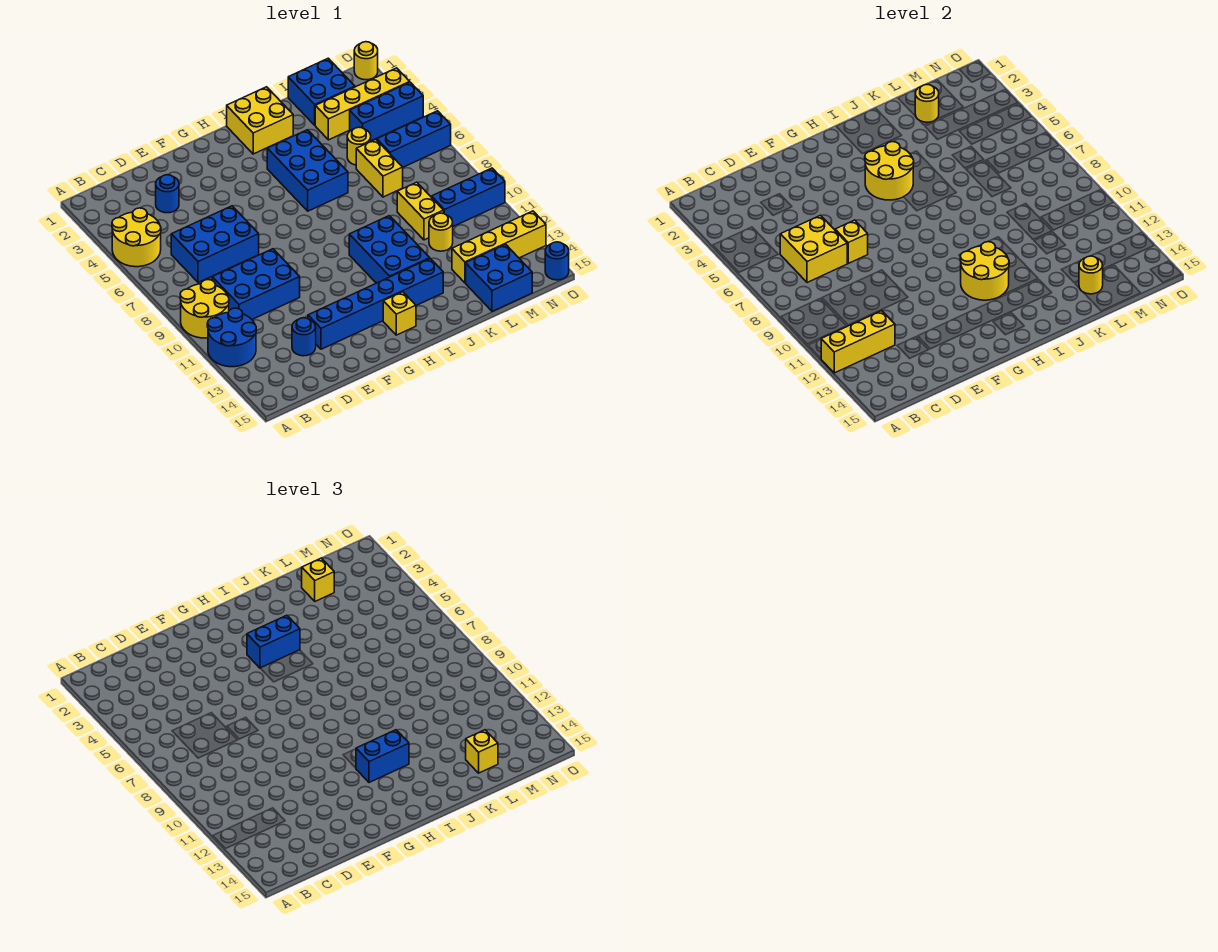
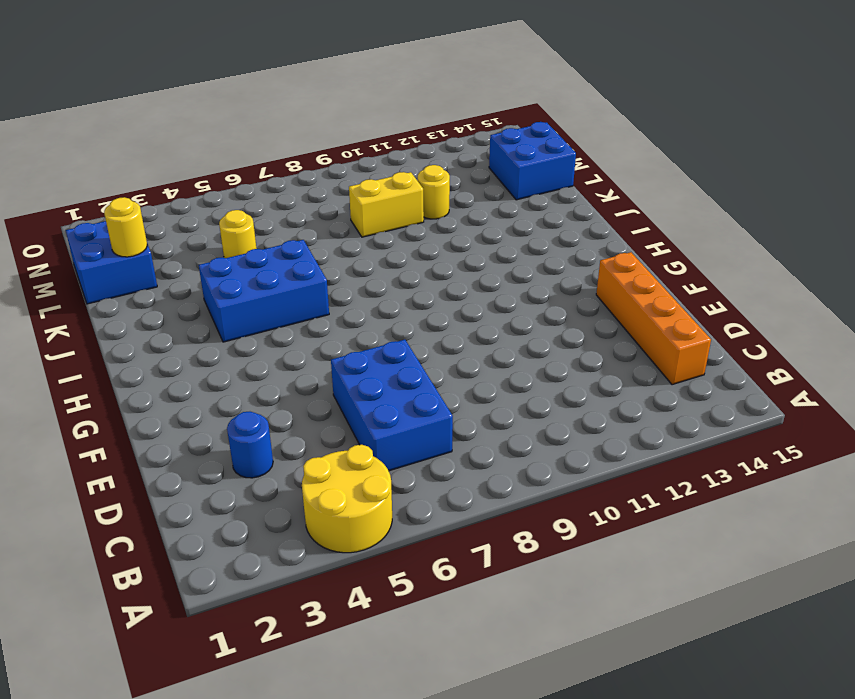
orange 1x4 brick [596,252,711,385] -> none
none -> yellow 2x2 round brick [180,280,229,338]
none -> blue 2x2 round brick [207,308,256,367]
none -> blue 2x3 brick [212,249,300,319]
none -> blue 1x1 round brick [292,318,316,356]

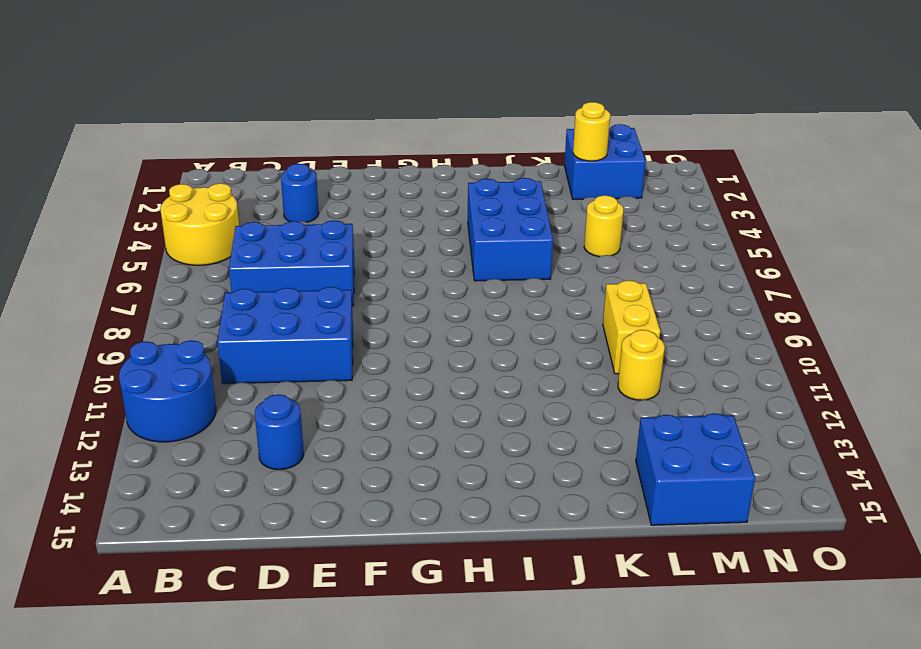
none -> yellow 2x2 round brick [180,280,229,338]
none -> blue 1x6 brick [308,259,443,349]
none -> yellow 1x1 brick [383,292,416,335]
none -> yellow 2x2 brick [227,87,293,154]

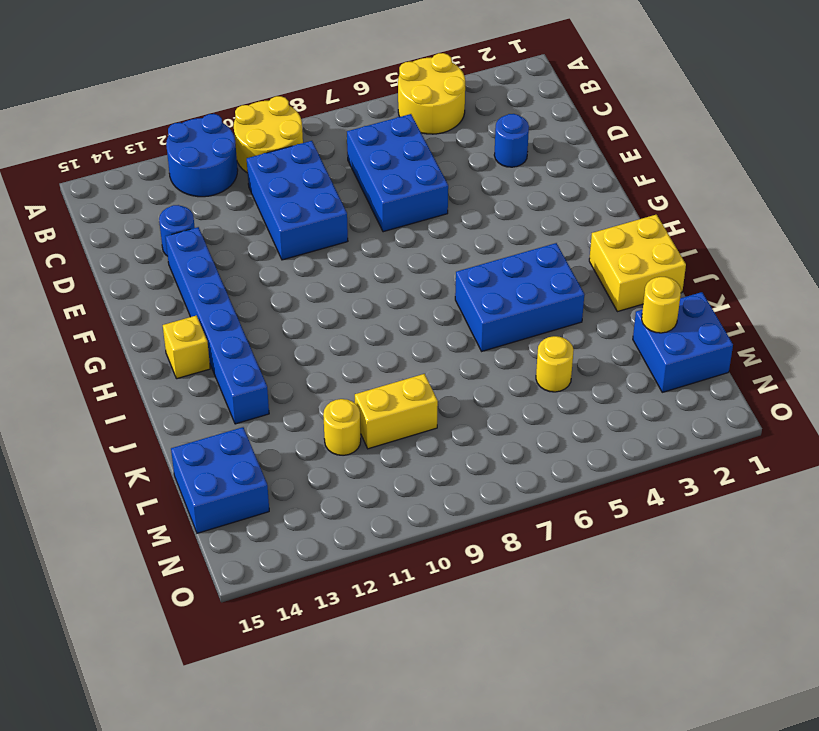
none -> blue 2x3 brick [349,216,430,283]
none -> yellow 1x4 brick [315,68,410,140]
none -> yellow 1x2 brick [356,139,403,197]
none -> yellow 1x4 brick [452,211,546,283]

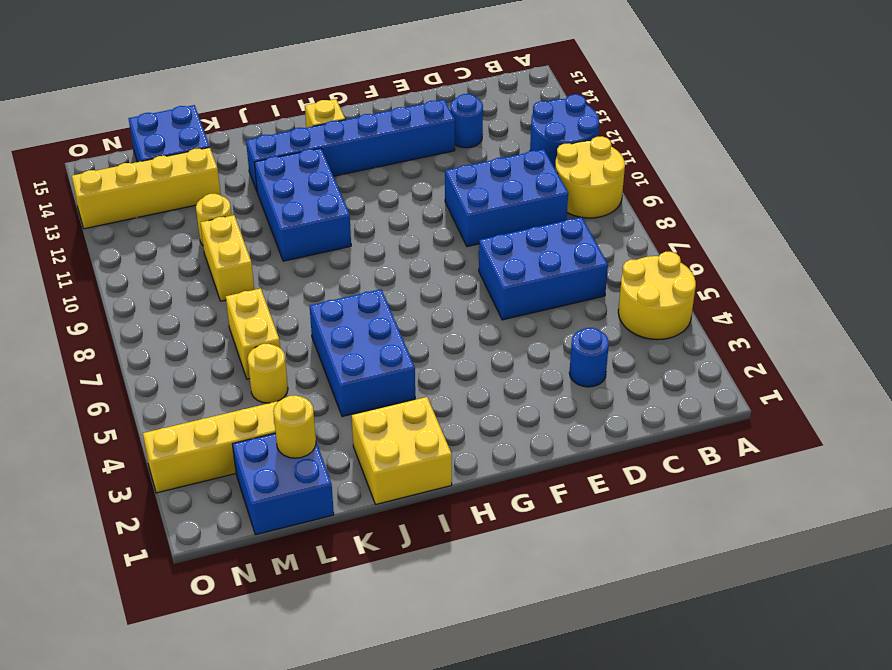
none -> blue 1x3 brick [350,82,423,141]
none -> blue 1x3 brick [377,111,451,167]
none -> blue 1x3 brick [432,168,505,226]
none -> yellow 1x1 round brick [354,42,378,80]

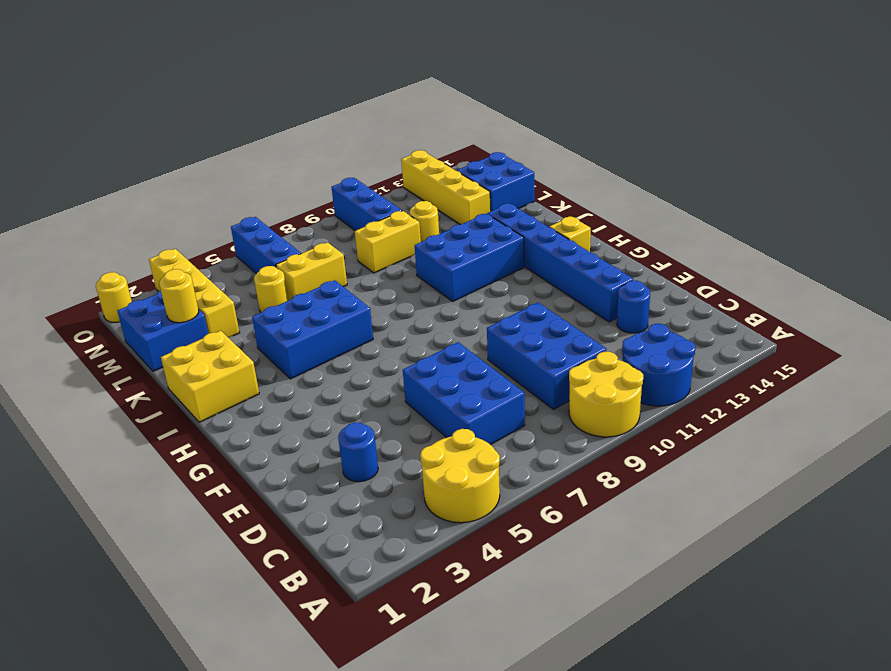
none -> blue 1x3 brick [350,82,423,141]
none -> blue 1x1 round brick [545,242,569,280]
none -> yellow 1x3 brick [821,311,895,373]
none -> yellow 2x2 brick [780,215,847,283]

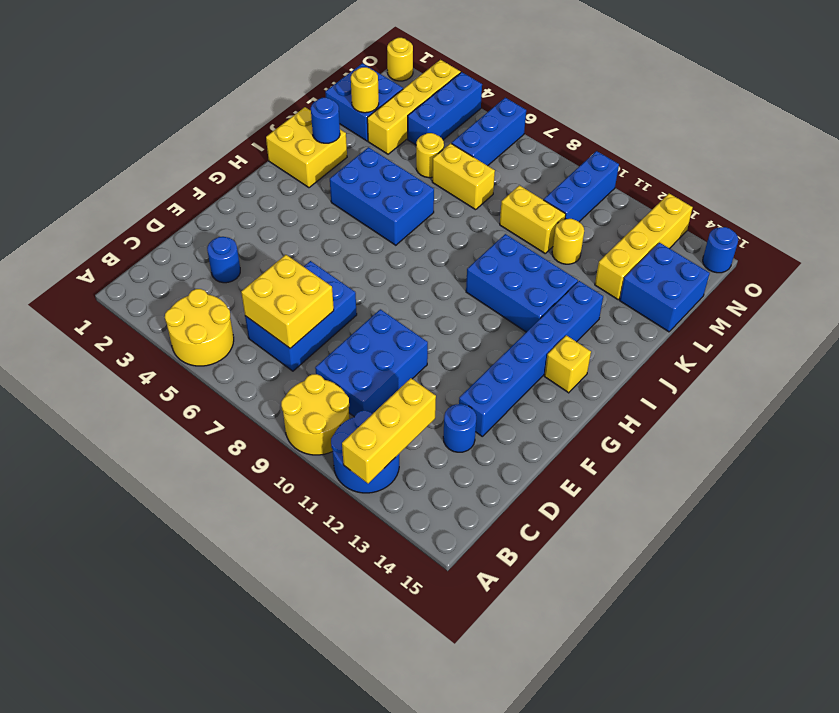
blue 1x1 round brick [311,98,340,143] -> none
none -> yellow 1x1 brick [835,220,868,263]
none -> yellow 2x2 round brick [865,142,914,200]
none -> yellow 2x2 round brick [960,242,1009,300]
none -> yellow 1x1 round brick [1079,256,1103,294]

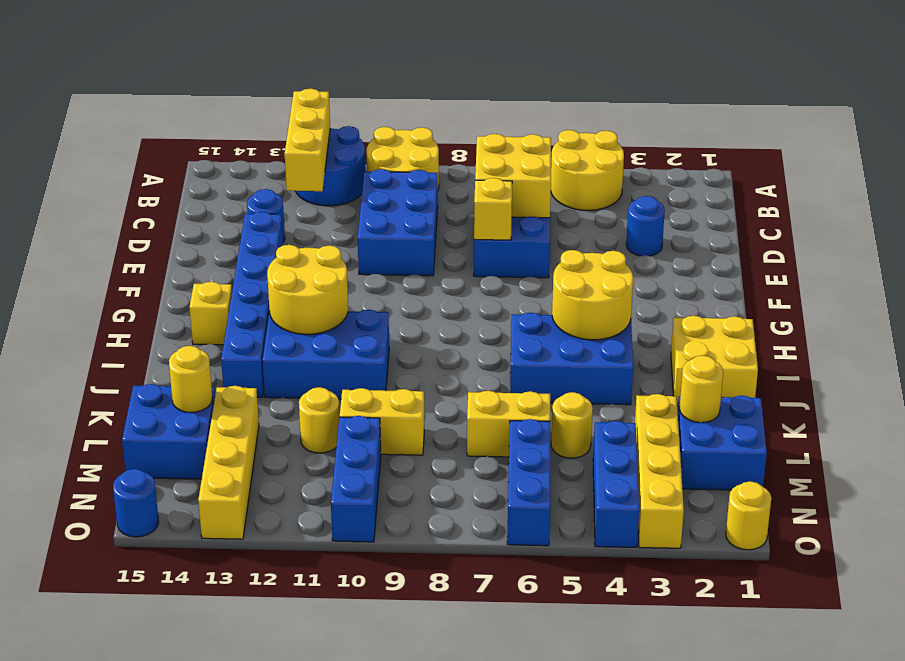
none -> blue 1x2 brick [247,615,300,668]
none -> blue 1x2 brick [356,730,409,783]
none -> yellow 1x1 brick [302,558,334,601]
none -> yellow 1x1 brick [466,730,498,773]

